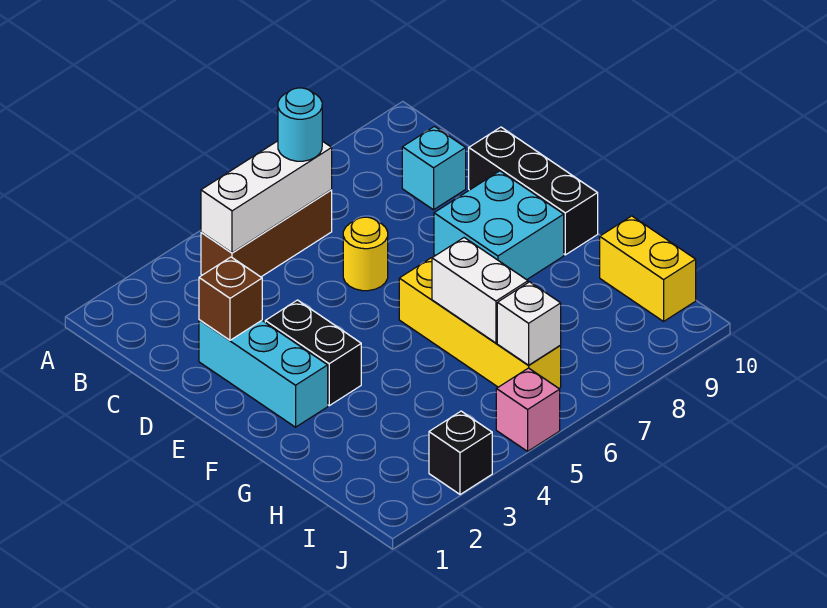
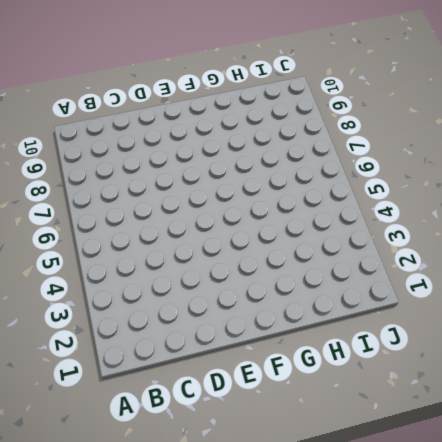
none -> brown 1x3 brick [201,190,332,277]
none -> cyan 1x1 brick [402,126,466,210]
none -> cyan 1x3 brick [199,320,328,427]

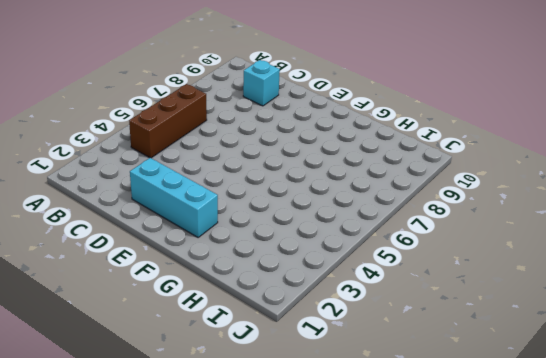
none -> yellow 1x1 round brick [343,217,388,291]
none -> black 1x3 brick [469,127,598,255]
none -> black 1x2 brick [265,300,361,406]

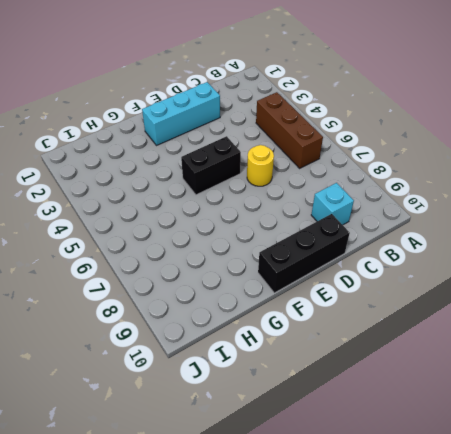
black 1x2 brick [181,136,241,195] -> black 1x2 brick moved to [265,300,361,406]
none -> cyan 2x2 brick [434,171,564,280]
none -> yellow 1x4 brick [399,258,561,388]
none -> yellow 1x2 brick [600,216,696,321]

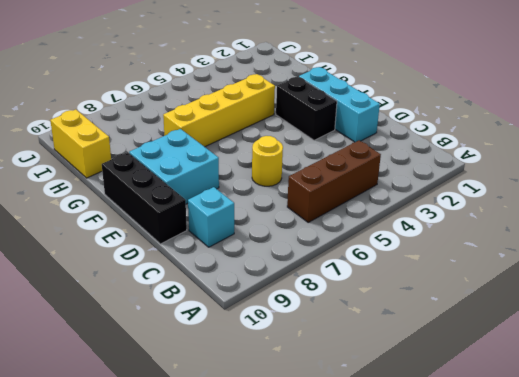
yellow 1x4 brick [163,74,275,147] -> yellow 1x4 brick turned to [399,258,561,388]
none -> black 1x1 brick [429,411,492,494]
none -> pink 1x1 brick [496,368,560,451]
none -> white 1x3 brick [201,141,332,253]

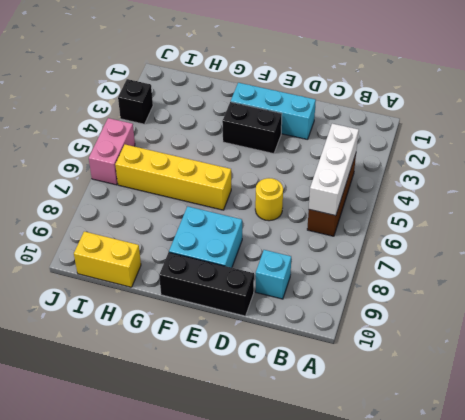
pink 1x2 brick [89,118,135,185] -> pink 1x1 brick [496,368,560,451]
none -> brown 1x1 brick [199,257,262,340]
none -> white 1x2 brick [432,238,528,343]
none -> white 1x1 brick [497,282,561,365]

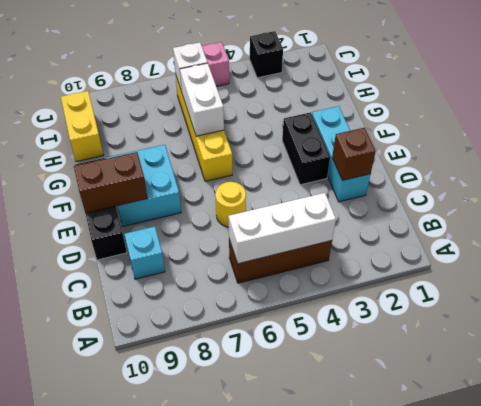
brown 1x2 brick [74,152,148,213] -> none
none -> cyan 1x1 round brick [278,88,322,161]

